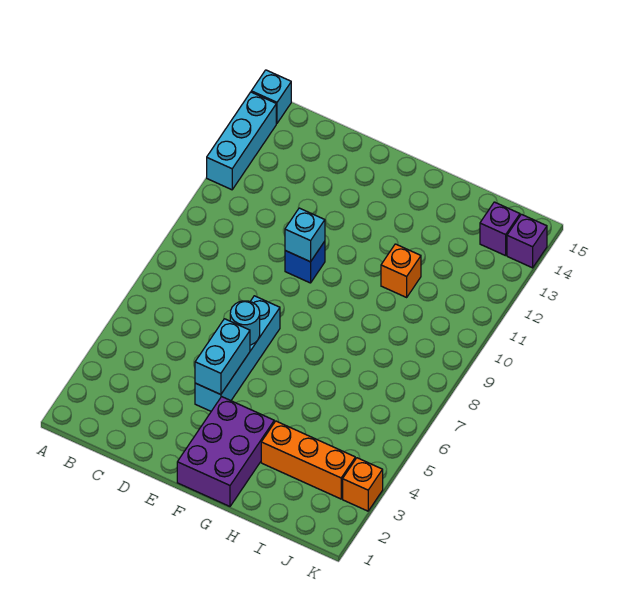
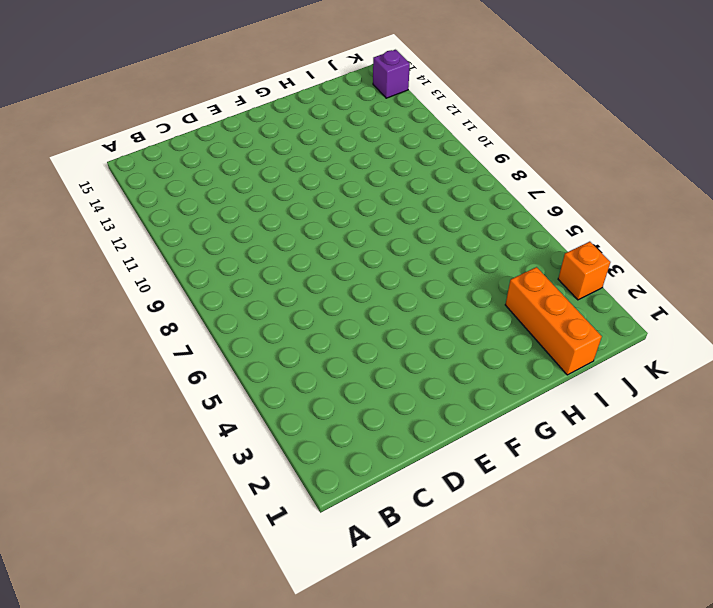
orange 1x3 brick [505,267,602,375] -> orange 1x3 brick turned to [261,421,355,499]
none -> cyan 1x3 brick [207,92,276,190]
none -> cyan 1x1 brick [251,70,291,123]
none -> cyan 1x4 brick [195,296,280,411]

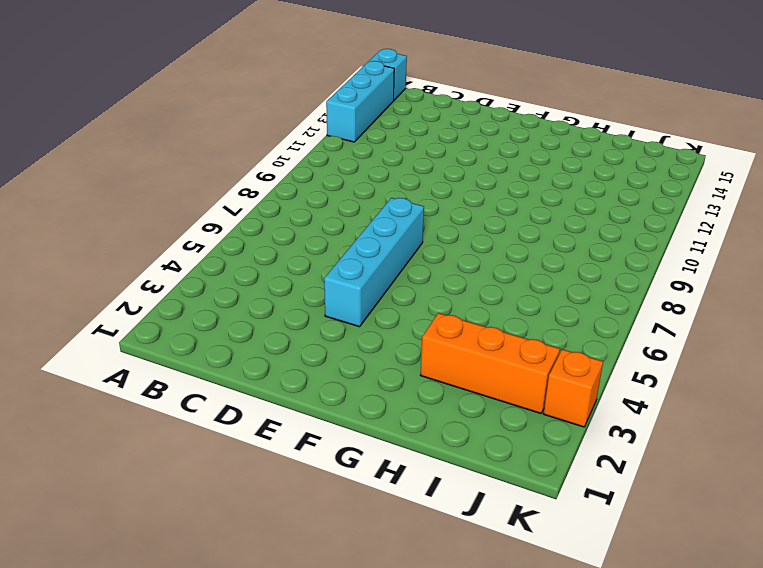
none -> blue 1x1 brick [285,241,325,283]
none -> purple 2x3 brick [177,397,274,506]
none -> orange 1x1 brick [381,244,421,297]

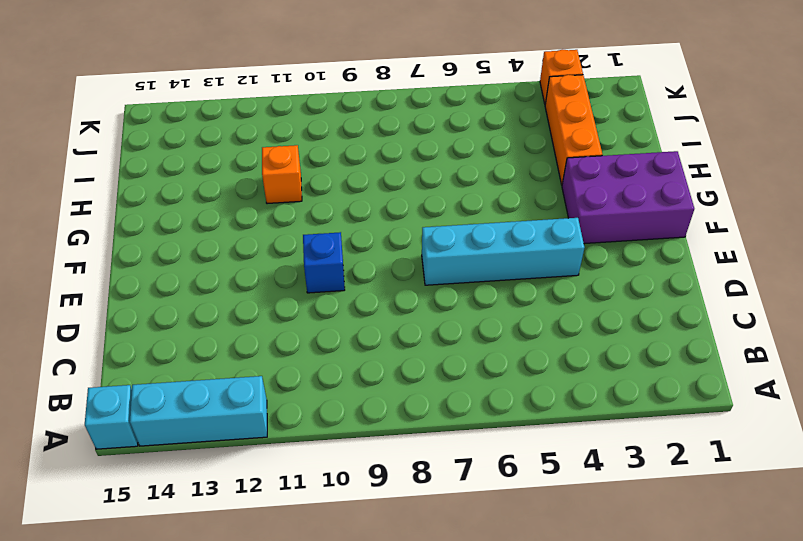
none -> purple 1x1 brick [480,202,520,256]
none -> purple 1x1 brick [507,214,547,268]
none -> cyan 1x2 brick [195,319,250,395]

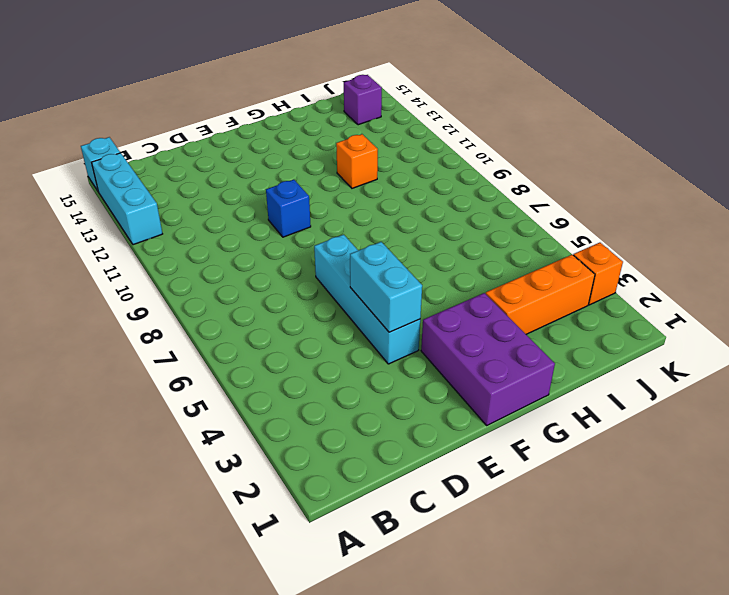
none -> purple 1x1 brick [507,214,547,268]
none -> cyan 1x1 round brick [230,301,260,345]
none -> cyan 1x1 brick [285,208,325,262]

